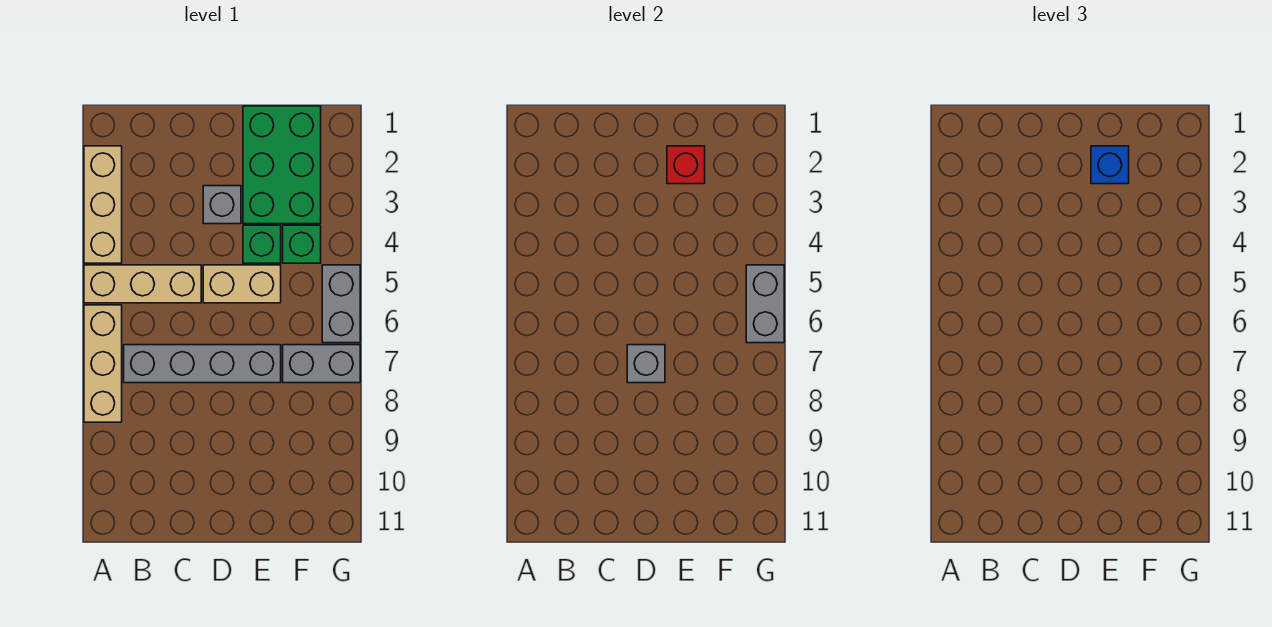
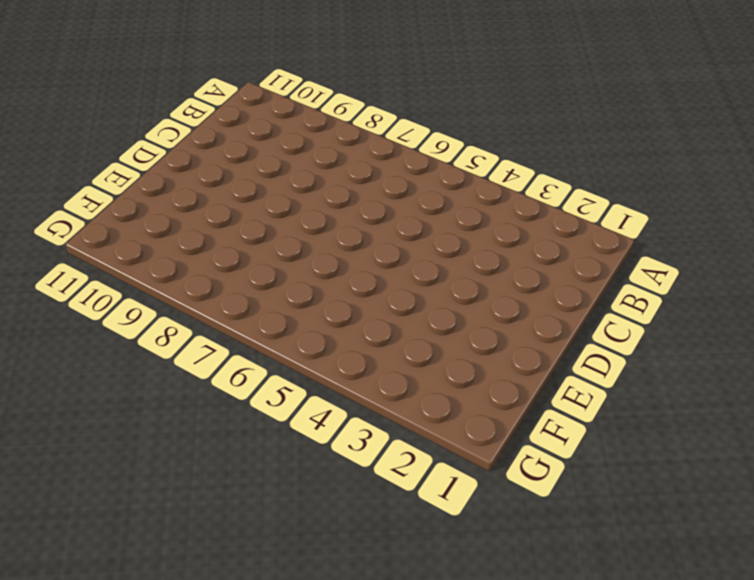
none -> tan 1x3 brick [84,146,122,263]
none -> tan 1x3 brick [84,265,201,303]
none -> tan 1x3 brick [84,305,122,422]

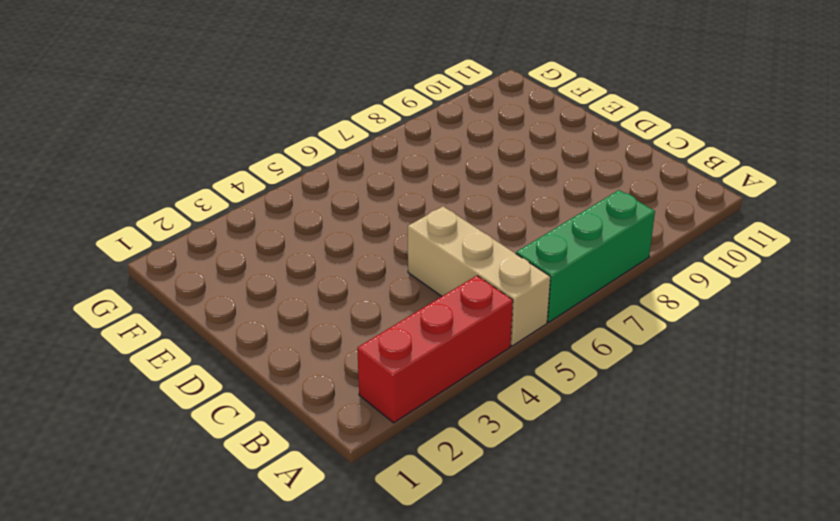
red 1x3 brick [357,276,513,423] -> tan 1x3 brick [84,146,122,263]
green 1x3 brick [516,190,655,322] -> tan 1x3 brick [84,305,122,422]
none -> grey 1x4 brick [124,345,281,383]
none -> grey 1x1 brick [203,186,241,224]
none -> tan 1x2 brick [203,265,281,303]

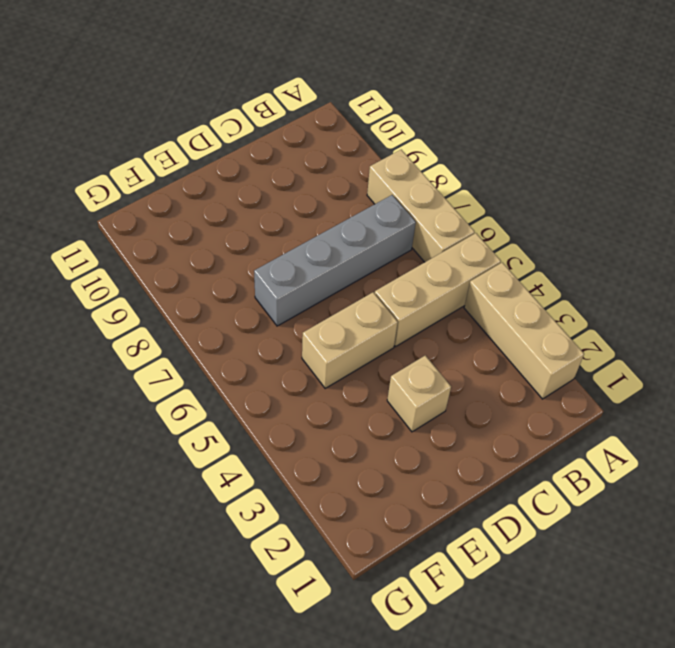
tan 1x1 brick [387,355,451,432] -> grey 1x1 brick [203,186,241,224]
none -> green 2x3 brick [243,106,321,224]
none -> green 1x1 brick [243,225,281,263]
none -> green 1x1 brick [283,225,321,263]

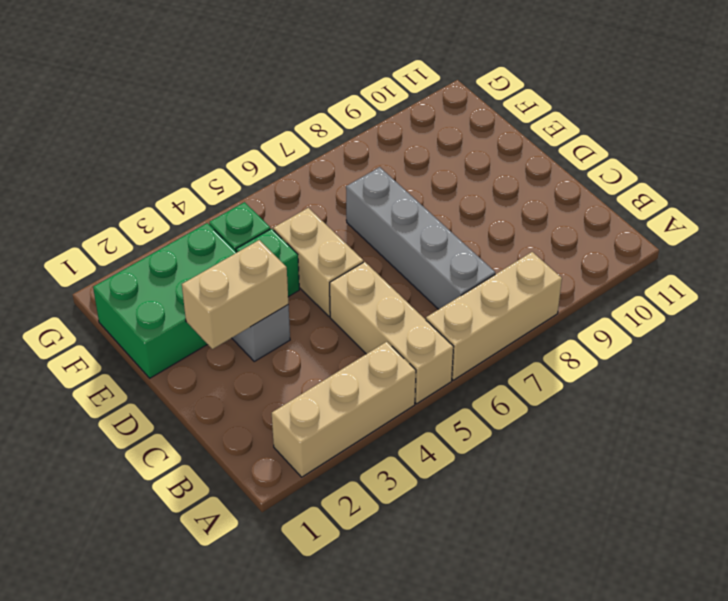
tan 1x2 brick [182,240,288,349] -> none
none -> grey 1x2 brick [283,345,360,383]
none -> grey 1x2 brick [322,265,360,343]
none -> grey 1x1 brick [627,345,665,383]

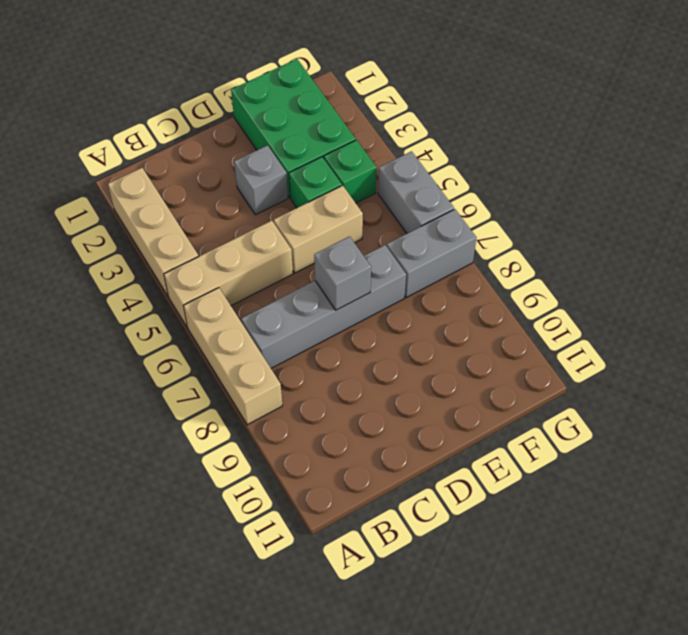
none -> red 1x1 brick [667,146,705,184]
none -> grey 1x2 brick [746,265,784,343]
none -> blue 1x1 brick [1091,146,1129,184]

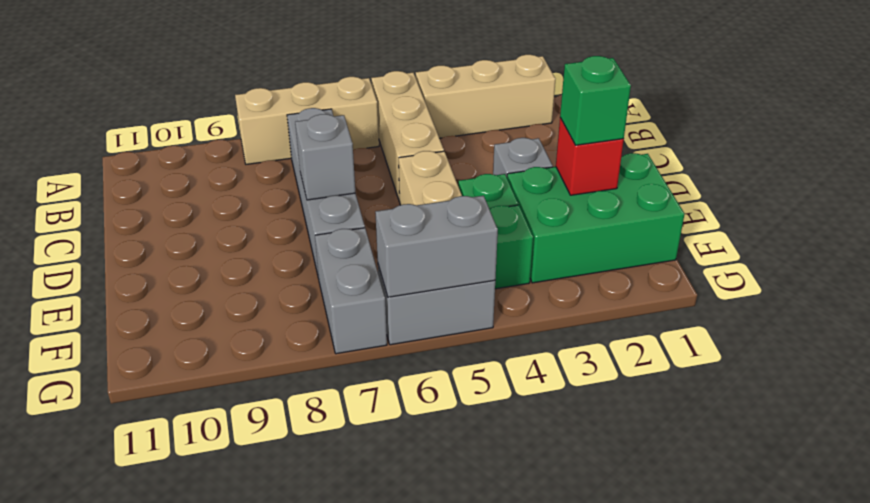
green 1x1 brick [560,56,631,145] -> blue 1x1 brick [1091,146,1129,184]

